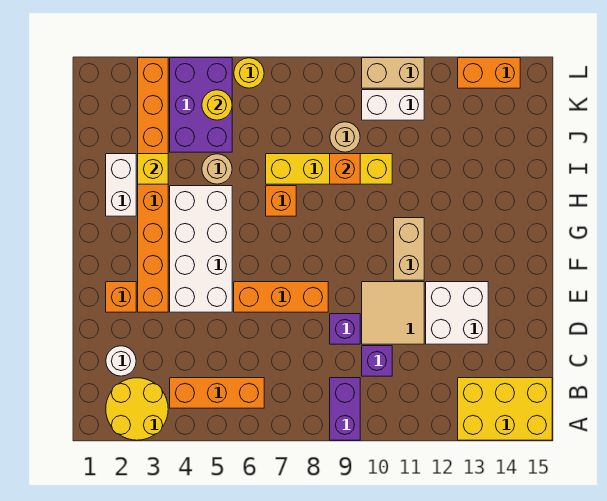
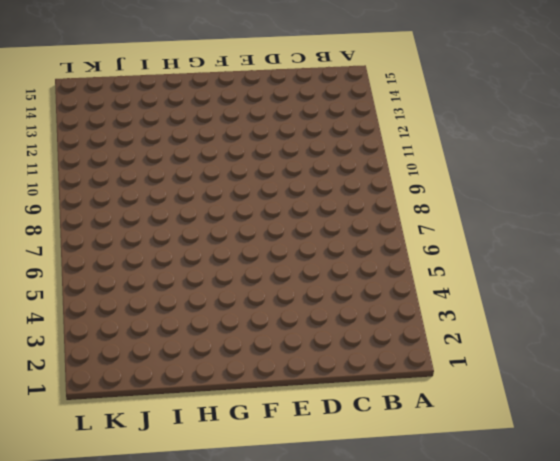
none -> yellow 2x2 round brick [106,378,168,440]
none -> purple 1x2 brick [330,378,360,440]
none -> yellow 2x3 brick [458,378,552,440]

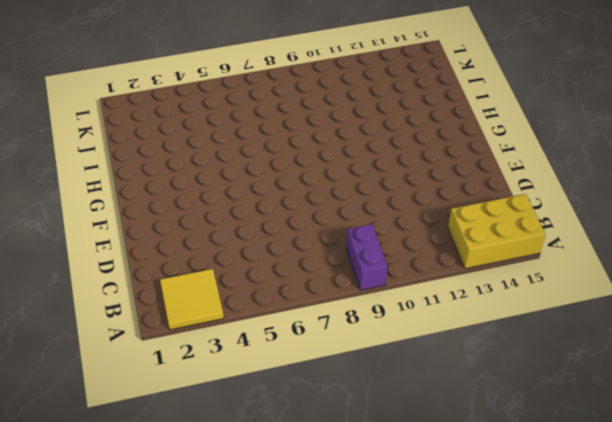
yellow 2x2 tile [160,269,224,330] -> yellow 2x2 round brick [106,378,168,440]
none -> orange 1x3 brick [170,378,264,408]
none -> white 1x1 round brick [106,346,136,376]
none -> purple 1x1 brick [362,346,392,376]

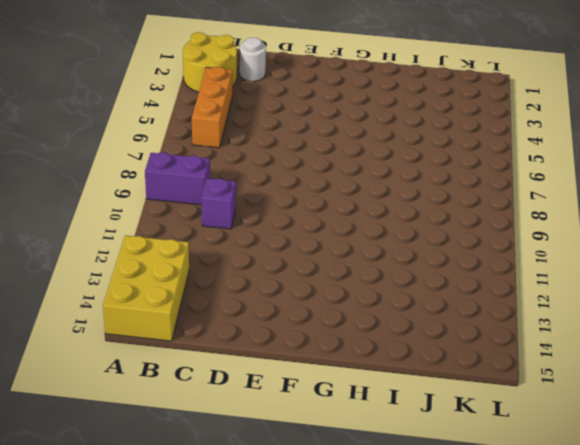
none -> purple 1x1 brick [330,314,360,344]
none -> tan 2x2 tile [362,282,424,344]
none -> white 2x2 brick [426,282,488,344]

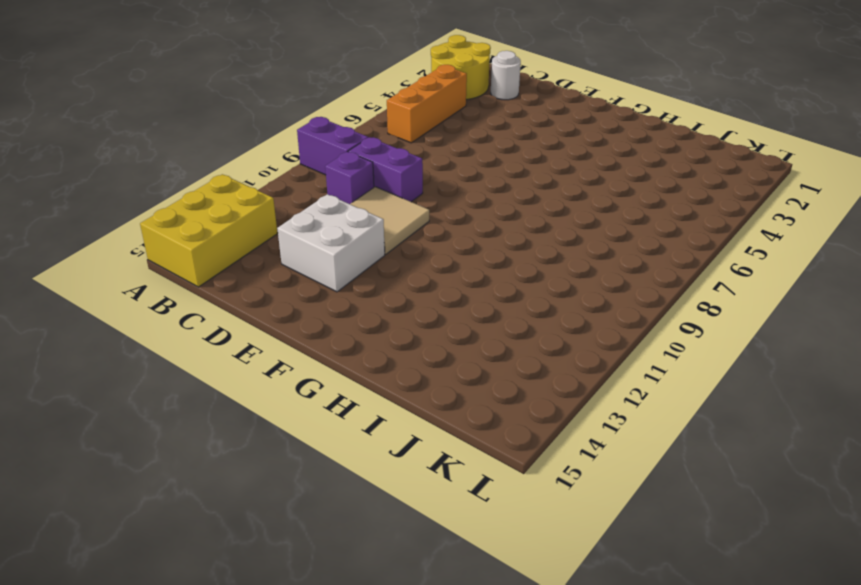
purple 1x2 brick [348,137,423,202] -> purple 1x1 brick [330,314,360,344]
none -> orange 1x1 brick [106,282,136,312]
none -> orange 1x8 brick [138,58,168,312]
none -> white 2x4 brick [170,186,232,312]

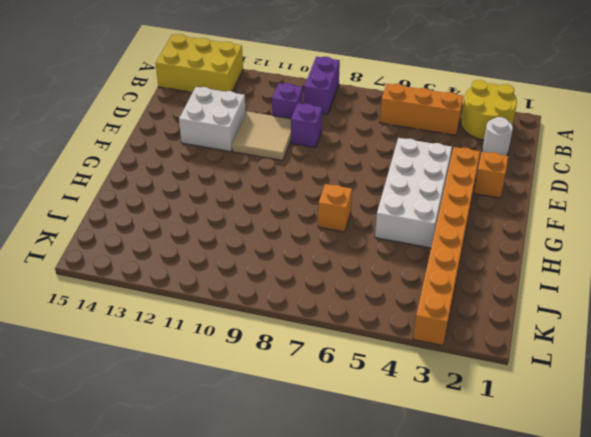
none -> orange 1x3 brick [234,282,328,312]
none -> tan 1x2 brick [394,218,424,280]
none -> white 1x2 brick [106,154,136,216]

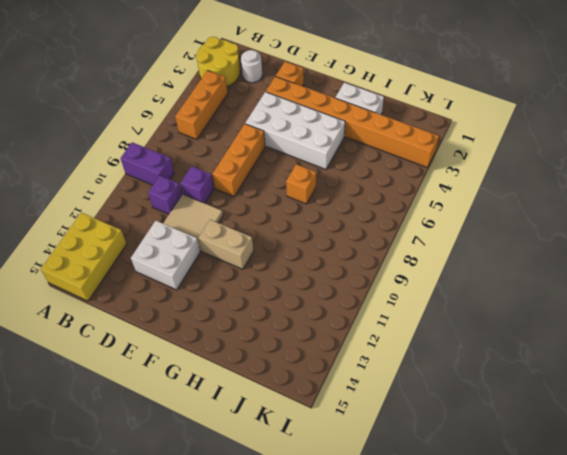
none -> tan 1x1 round brick [202,154,232,184]
none -> yellow 1x4 brick [266,154,392,184]
none -> purple 2x3 brick [170,58,232,152]

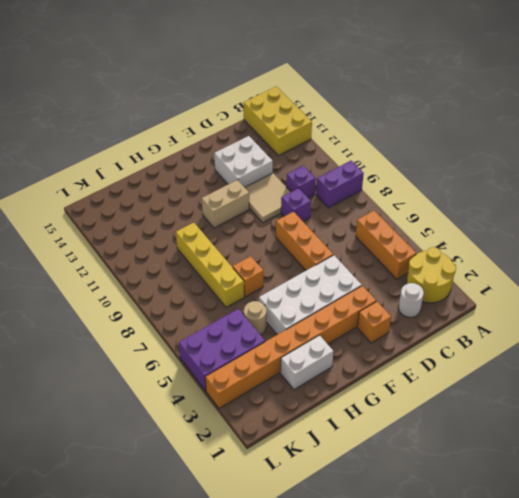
none -> tan 1x1 round brick [330,122,360,152]
none -> white 1x2 brick [362,90,424,120]
none -> yellow 1x1 round brick [234,58,264,88]

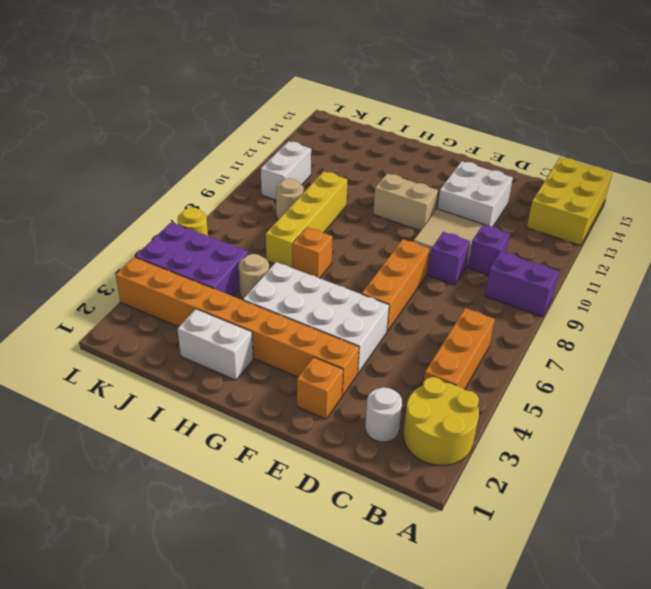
none -> tan 1x2 brick [362,58,424,88]
none -> orange 1x2 brick [458,58,520,88]
none -> yellow 1x1 brick [138,154,168,184]

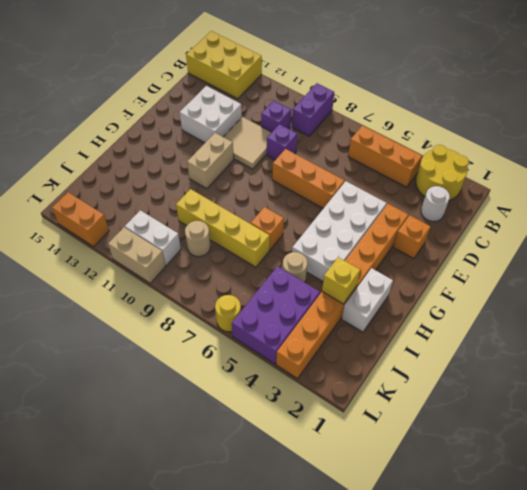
none -> orange 1x1 brick [330,154,360,184]
none -> yellow 1x1 round brick [202,90,232,120]

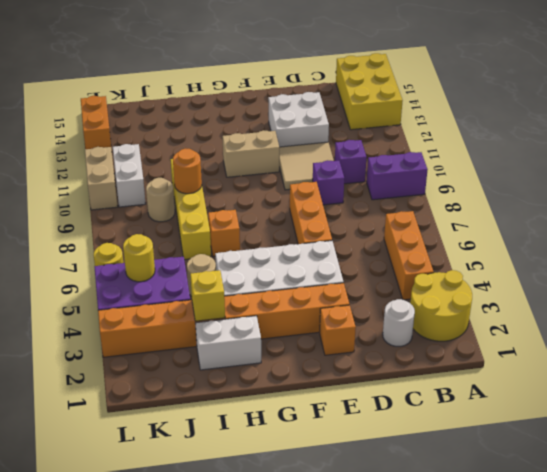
orange 1x1 round brick [173,149,202,194] -> orange 1x1 brick [330,154,360,184]

